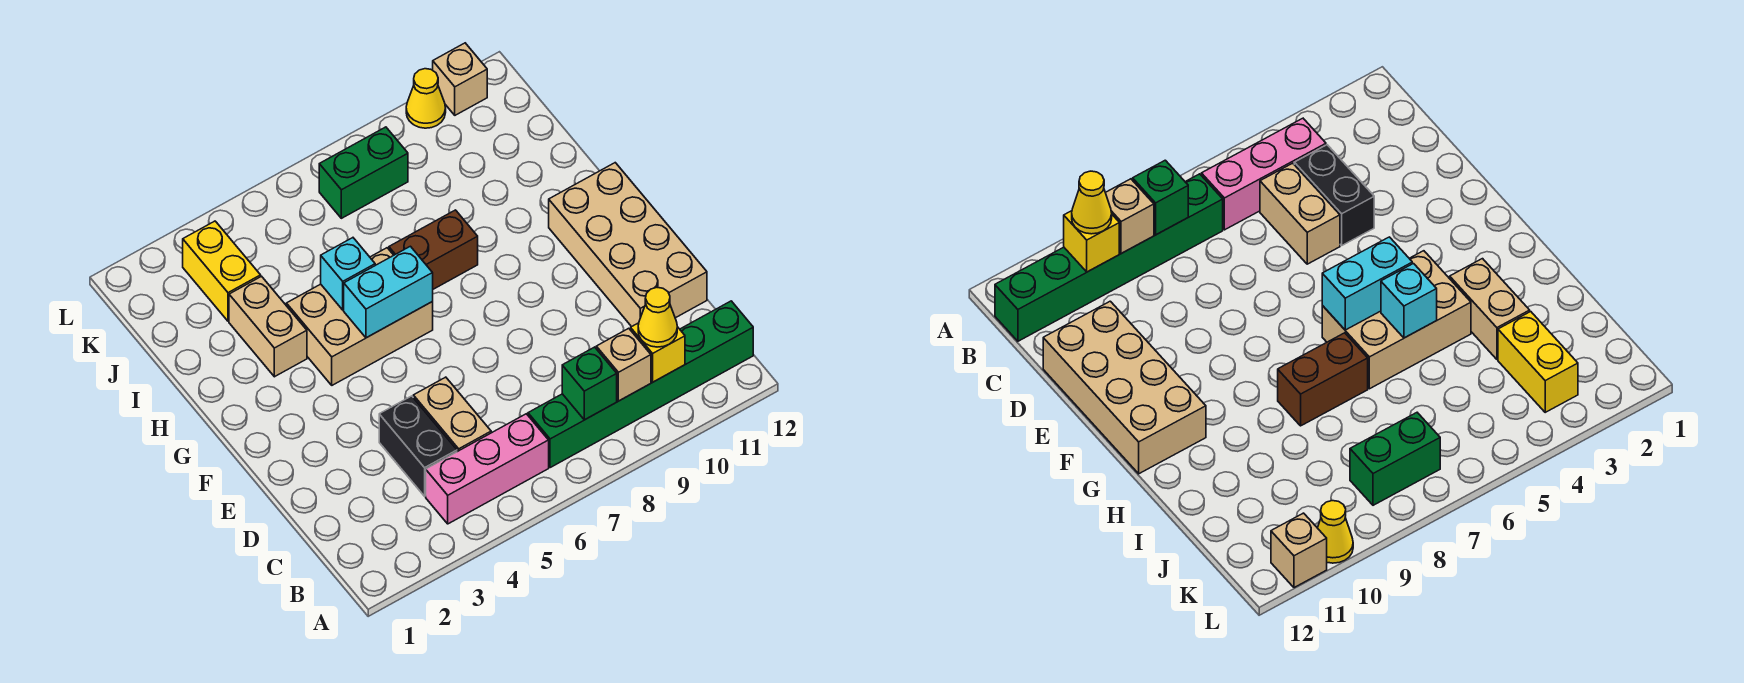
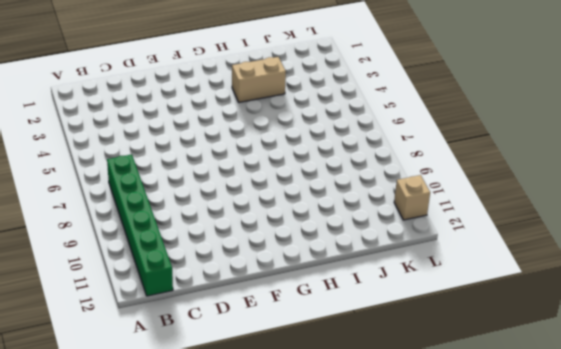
none -> pink 1x3 brick [426,414,549,524]
none -> black 1x2 brick [379,396,457,496]
none -> tan 1x2 brick [413,377,491,452]

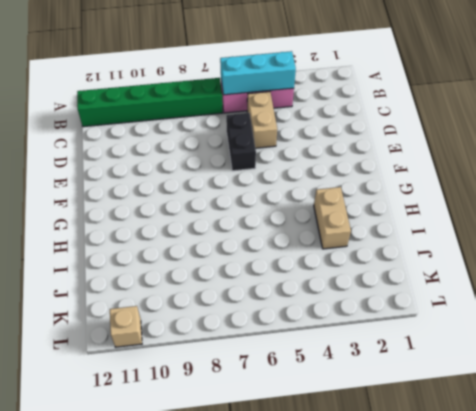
cyan 1x3 brick [220,51,296,95] -> none
black 1x2 brick [226,113,256,171] -> black 1x2 brick moved to [379,396,457,496]
none -> tan 2x4 brick [549,163,707,327]
none -> tan 2x3 brick [286,248,433,385]
none -> brown 1x2 brick [389,210,478,289]

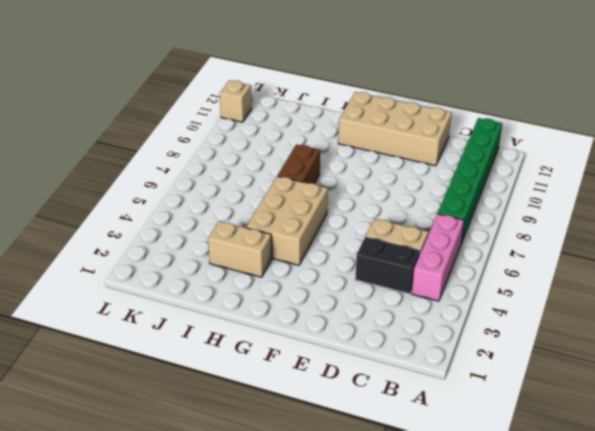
none -> yellow 1x2 brick [183,221,261,321]
none -> green 1x2 brick [319,127,408,218]
none -> yellow 1x1 cone [406,69,446,128]

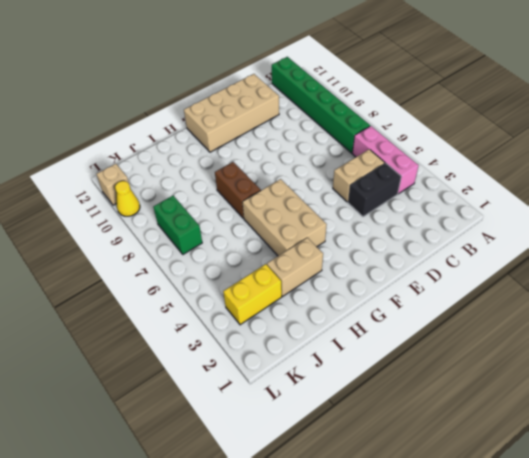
none -> green 1x1 brick [562,347,617,420]
none -> tan 1x1 brick [596,328,651,401]
none -> yellow 1x1 brick [631,323,685,382]

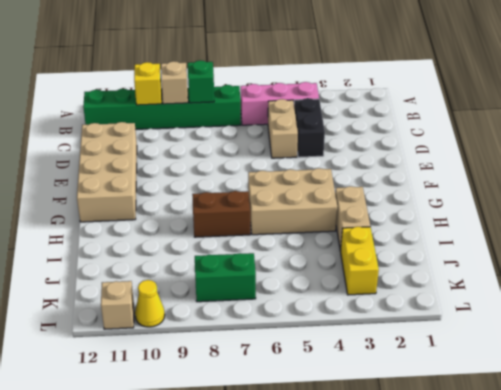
none -> cyan 1x2 brick [344,246,433,338]
none -> cyan 1x1 brick [321,238,375,310]
none -> yellow 1x1 cone [638,287,677,347]

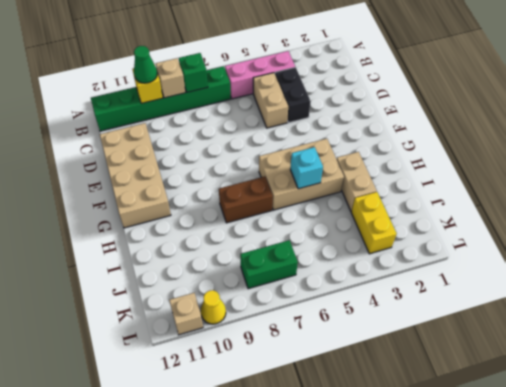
green 1x1 cone [134,46,157,83] -> yellow 1x1 cone [638,287,677,347]
none -> cyan 1x2 brick [344,246,433,338]

